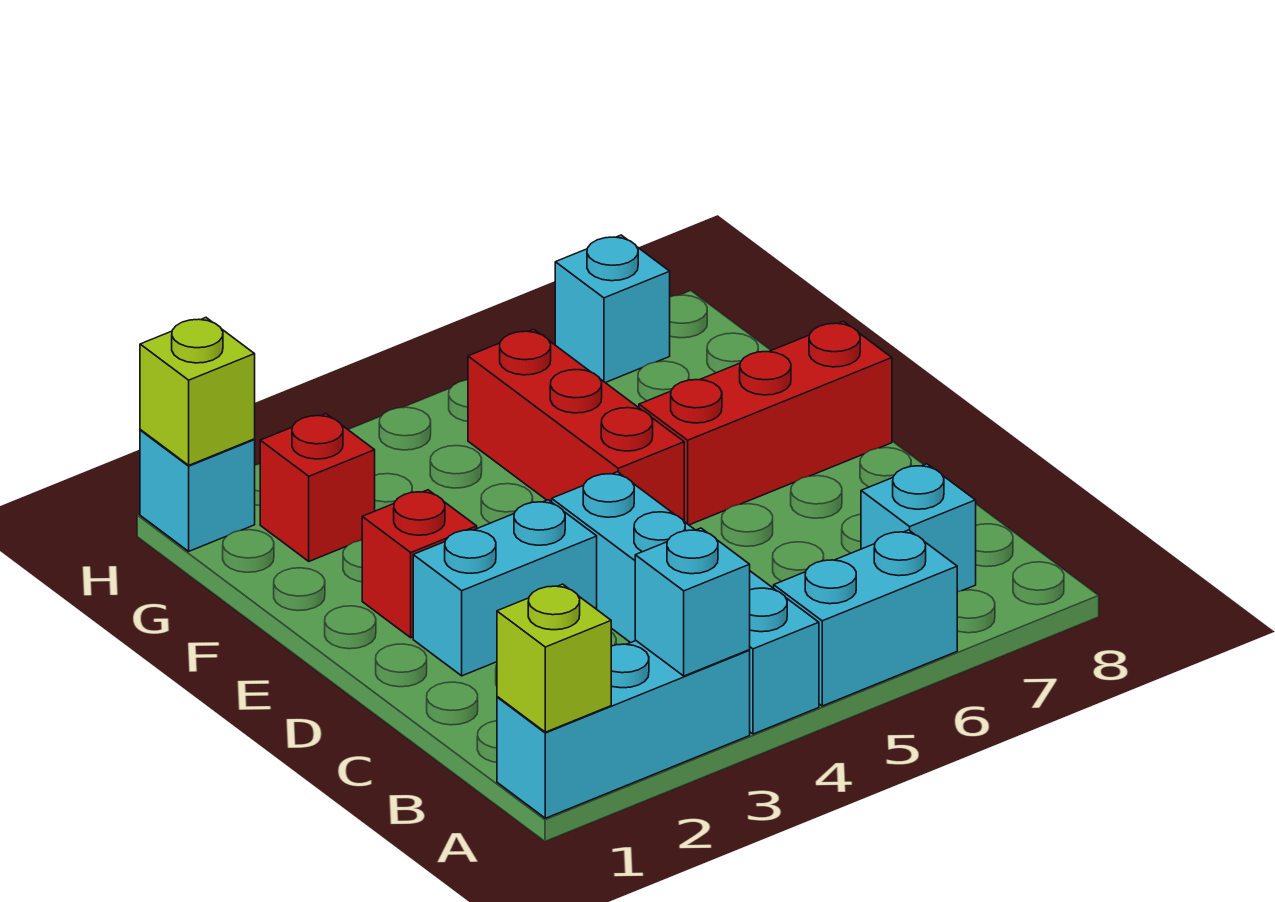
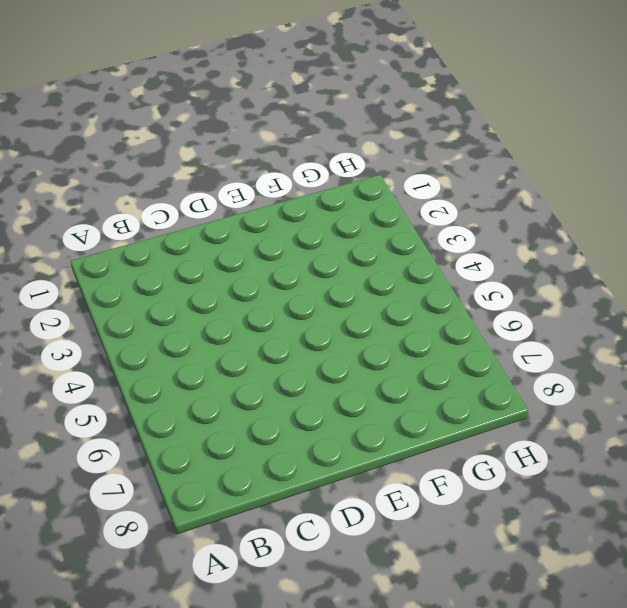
none -> cyan 1x3 brick [497,641,750,818]
none -> cyan 1x4 brick [552,472,819,734]
none -> cyan 1x2 brick [774,530,957,706]

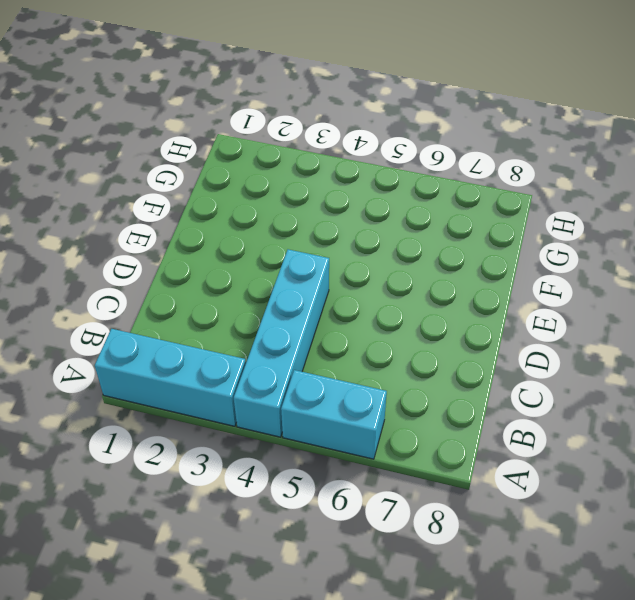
none -> cyan 1x1 brick [861,464,976,592]
none -> cyan 1x2 brick [413,500,597,676]
none -> red 1x1 brick [362,490,477,638]

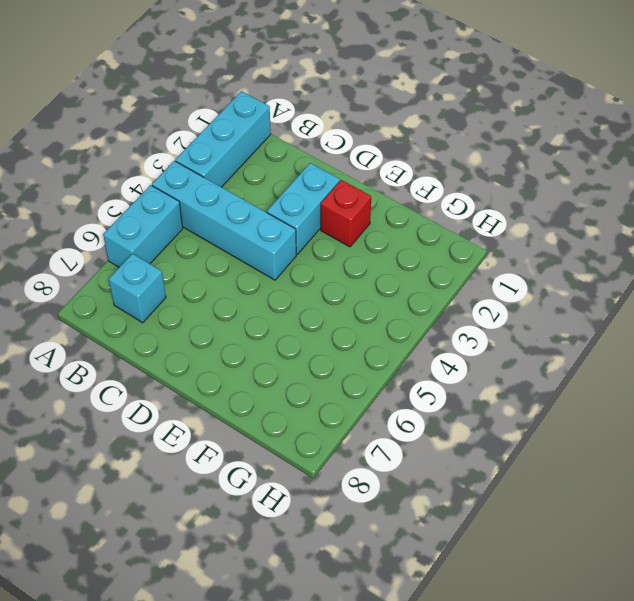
none -> red 1x3 brick [468,329,684,521]
none -> red 1x3 brick [639,321,892,525]
none -> red 1x1 brick [260,414,375,561]

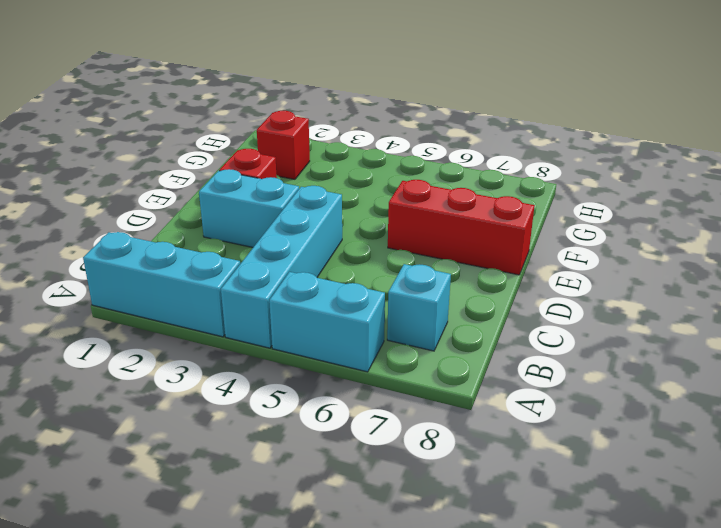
none -> red 1x3 brick [468,329,684,521]
none -> cyan 1x1 brick [140,430,255,551]
none -> cyan 1x1 brick [555,235,670,383]

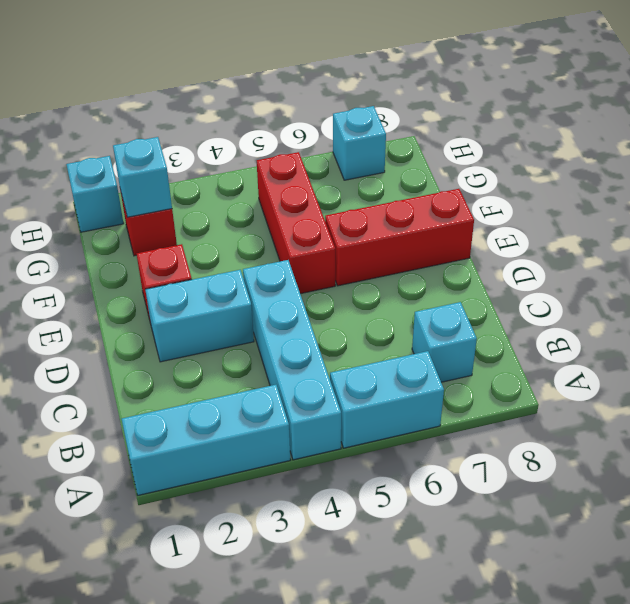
cyan 1x1 brick [113,137,172,217] -> cyan 1x1 brick moved to [635,528,750,676]
none -> lime 1x1 brick [497,584,611,732]
none -> lime 1x1 brick [140,318,255,465]

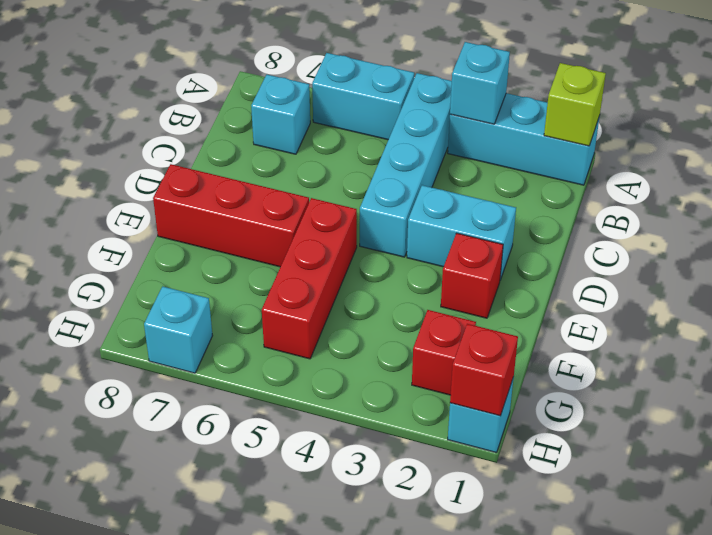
red 1x1 brick [450,324,518,416] -> lime 1x1 brick [140,318,255,465]

